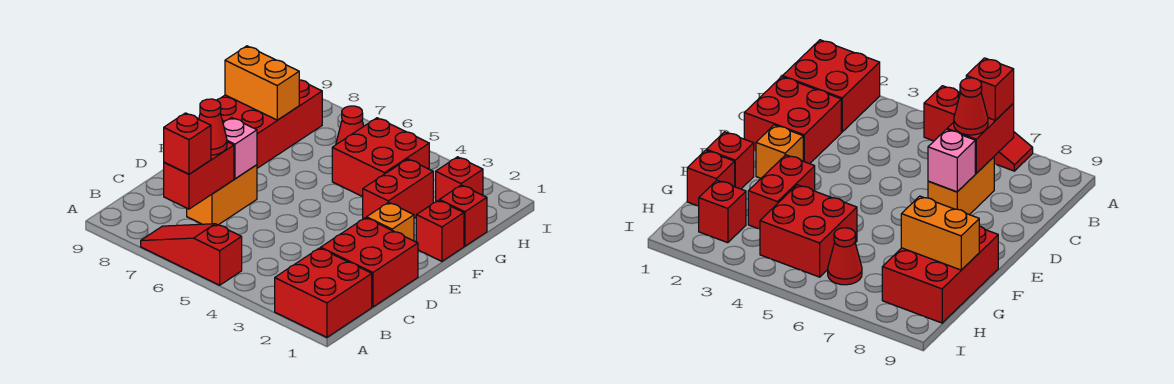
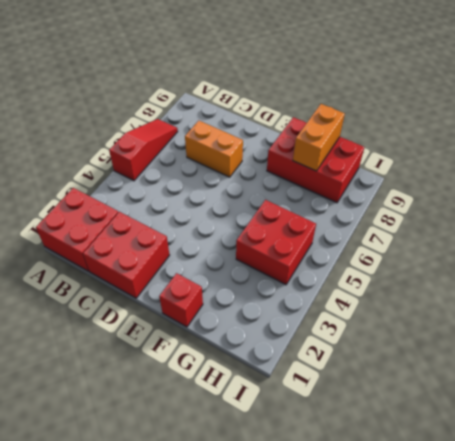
none -> orange 1x1 brick [367,202,414,241]
none -> red 1x2 brick [363,159,433,219]
none -> red 1x1 brick [439,185,487,246]

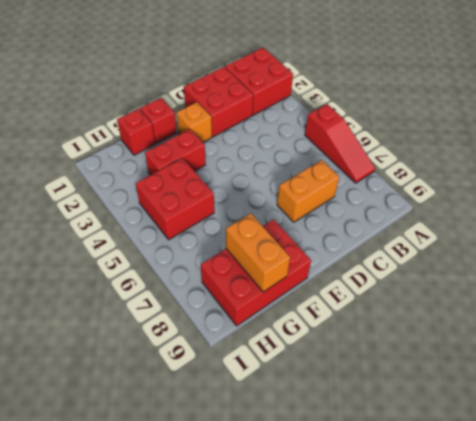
none -> red 1x1 brick [436,157,483,201]
none -> red 1x1 cone [336,106,364,144]
none -> red 1x2 brick [164,142,234,209]

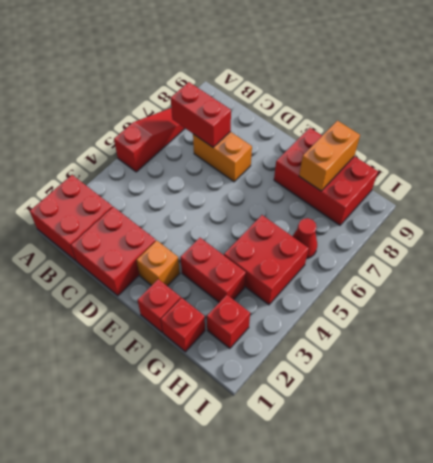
none -> pink 1x1 brick [223,118,257,179]
none -> red 1x1 brick [164,113,211,174]
none -> red 1x1 cone [199,99,227,155]

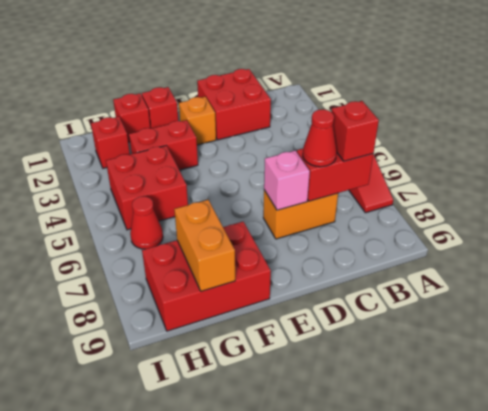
none -> red 2x2 brick [275,248,372,337]

